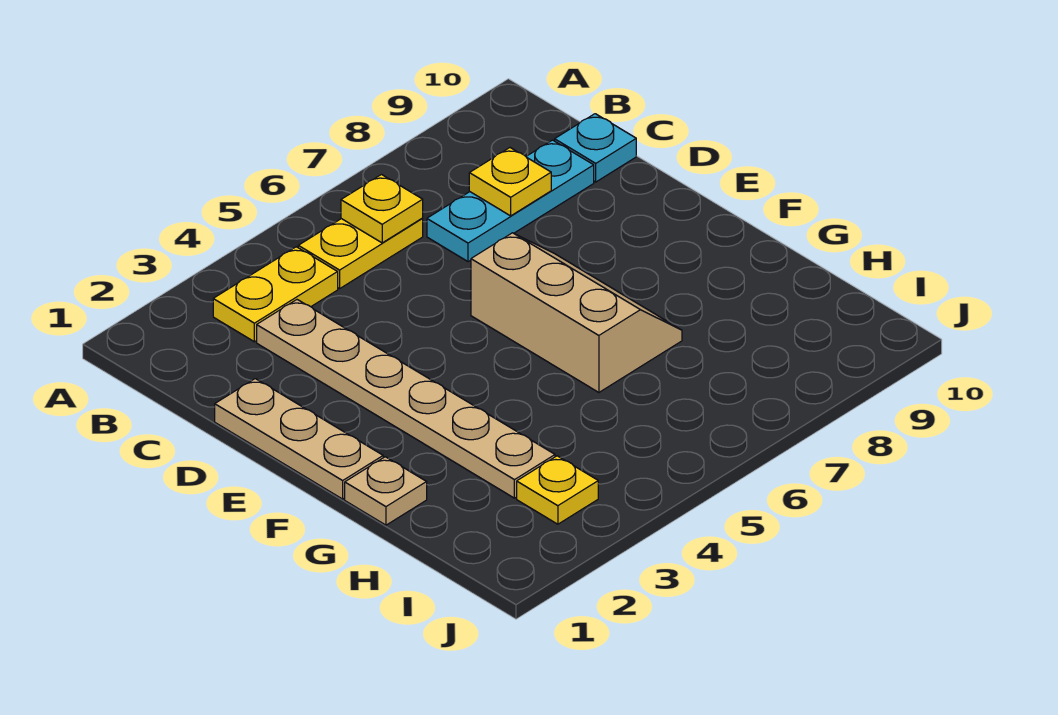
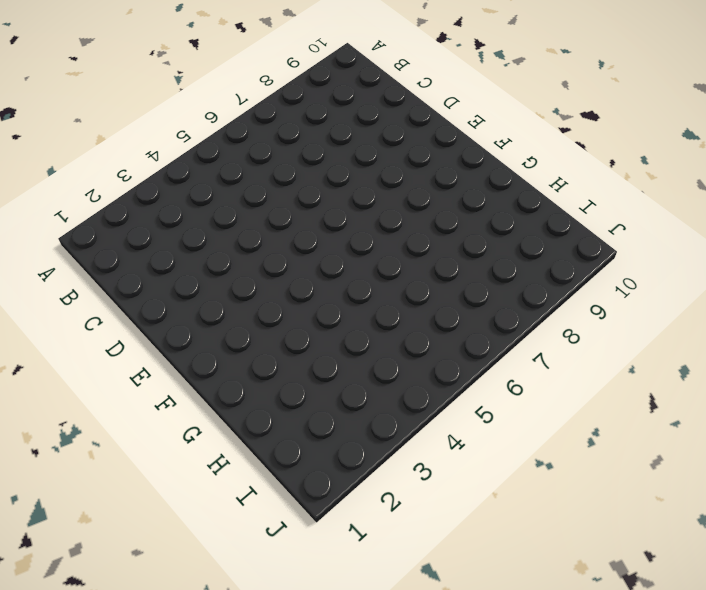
none -> yellow 1x2 plate [213,247,338,342]
none -> yellow 1x2 plate [298,219,423,289]

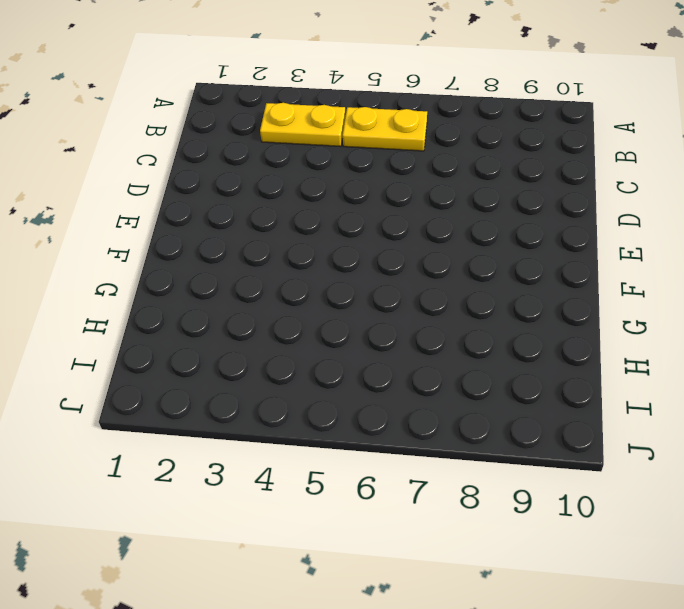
none -> tan 1x6 plate [257,300,555,498]
none -> cyan 1x3 plate [427,140,594,262]

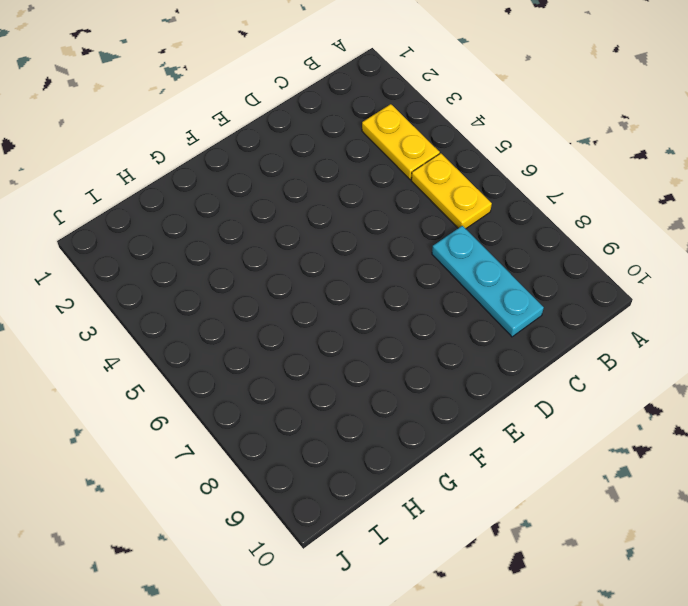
none -> tan 1x6 plate [257,300,555,498]
none -> cyan 1x1 plate [555,114,636,182]

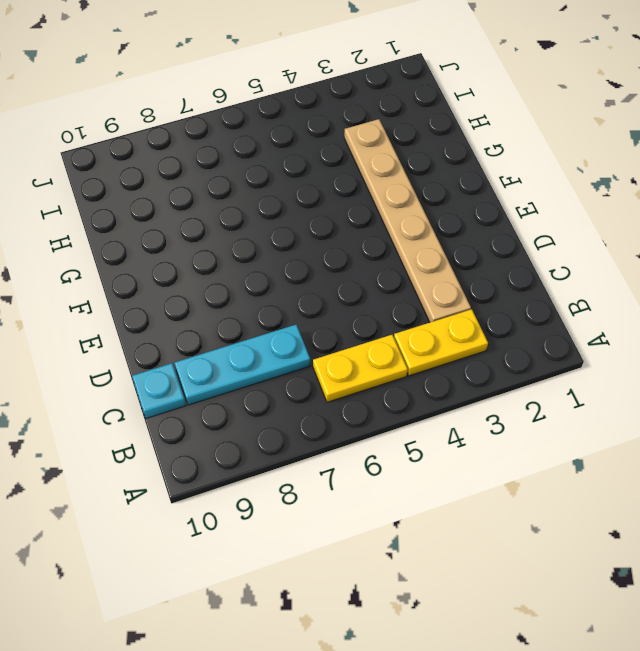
none -> tan 1x3 plate [215,379,383,499]
none -> tan 2x3 slope [471,233,682,392]

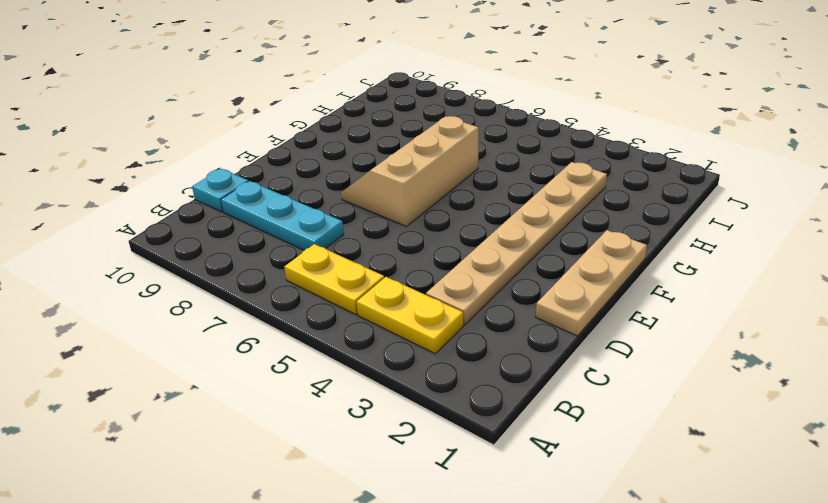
none -> tan 1x1 plate [345,457,427,525]
none -> yellow 1x1 plate [517,456,598,524]

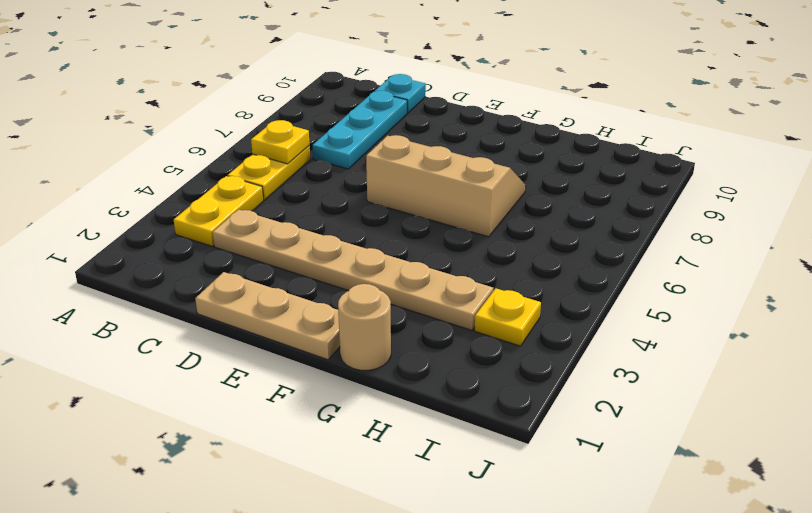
tan 1x1 round brick [338,284,391,370] -> tan 1x1 plate [345,457,427,525]
none -> yellow 1x1 plate [469,148,551,216]

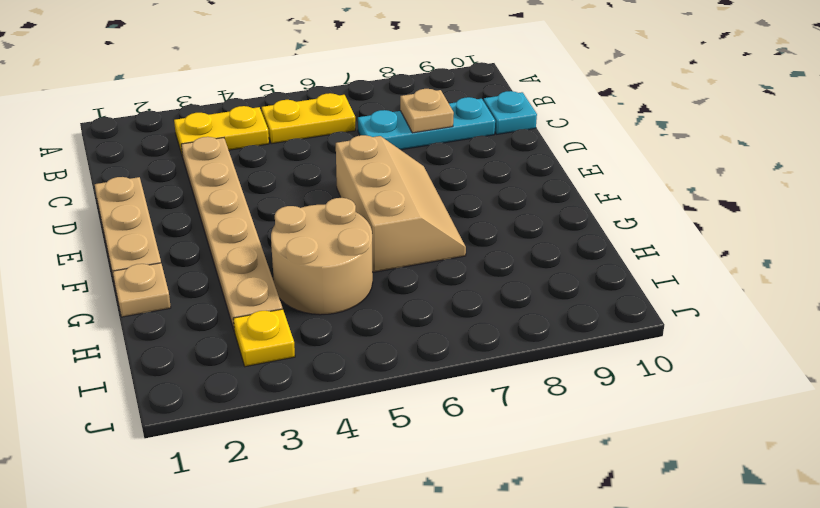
tan 1x1 plate [400,89,454,133] -> yellow 1x1 plate [469,148,551,216]
tan 2x2 round brick [271,198,373,315] -> none
none -> yellow 1x1 plate [341,175,423,243]

